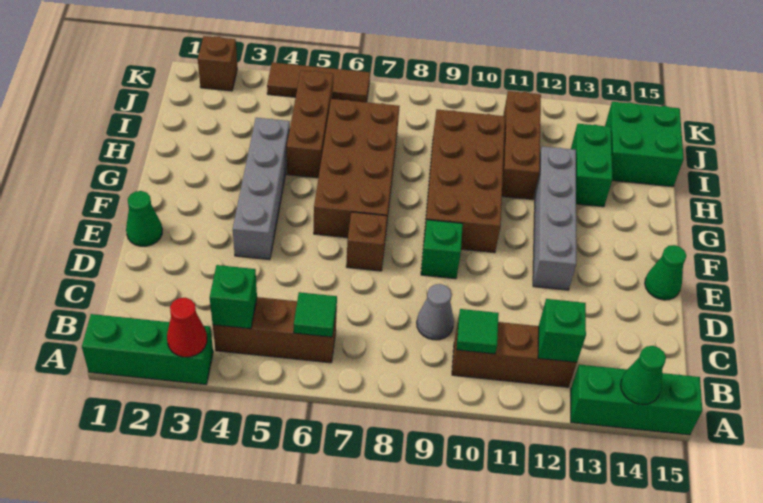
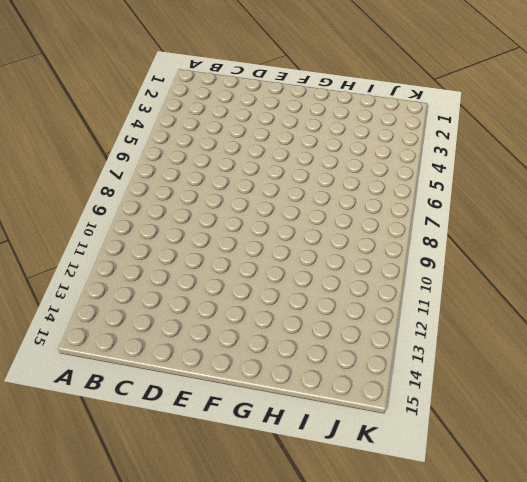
none -> green 1x3 brick [82,314,213,384]
none -> green 1x3 brick [571,365,702,435]
none -> brown 1x3 brick [213,297,337,363]

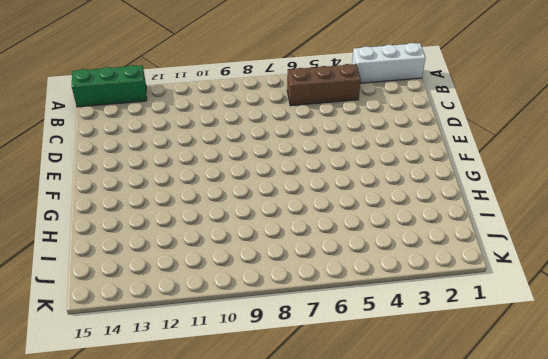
white 1x3 brick [352,43,426,83] -> green 1x3 brick [82,314,213,384]
none -> brown 1x3 brick [452,322,577,387]
none -> grey 1x1 cone [417,284,454,340]
none -> green 1x1 cone [126,191,162,246]

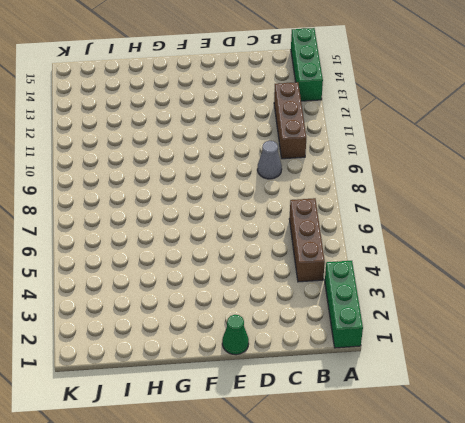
none -> grey 1x4 brick [233,118,290,260]
none -> brown 1x1 brick [346,212,387,271]
none -> green 1x1 brick [421,220,463,279]

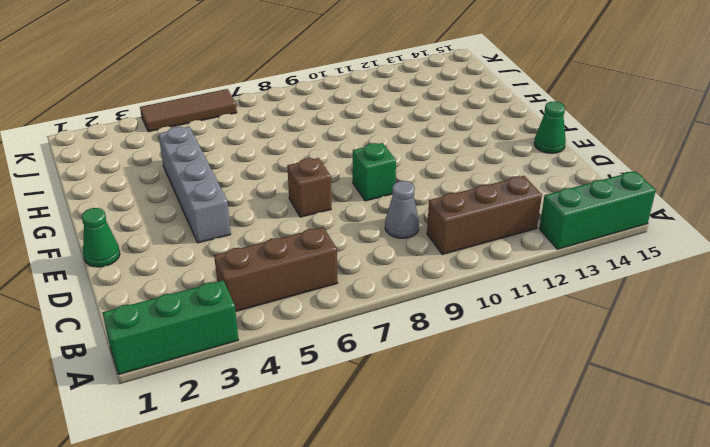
none -> grey 1x4 brick [533,146,576,290]
none -> brown 2x4 brick [314,99,400,238]
none -> brown 2x4 brick [424,110,505,253]

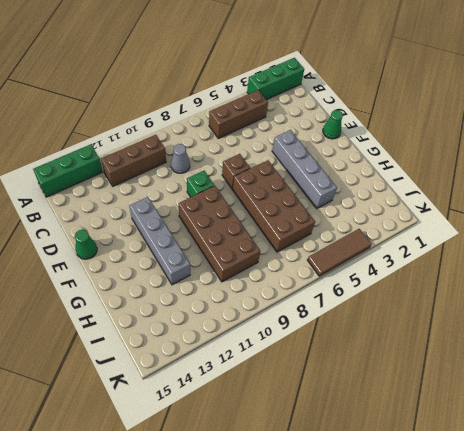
none -> brown 1x3 brick [287,70,333,178]
none -> brown 1x3 brick [502,91,541,200]
none -> green 1x2 brick [571,124,612,207]

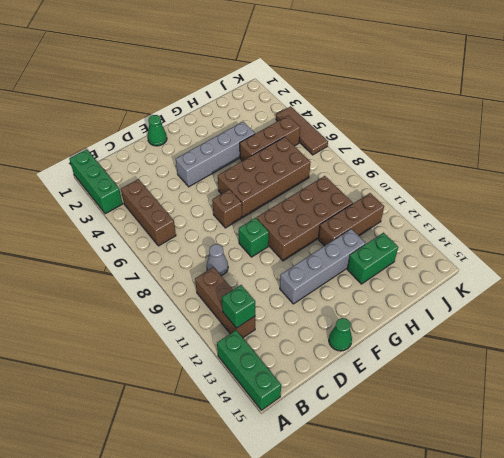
none -> green 2x2 brick [605,102,684,187]
none -> brown 1x1 brick [198,36,237,91]
none -> red 1x1 cone [167,298,207,357]

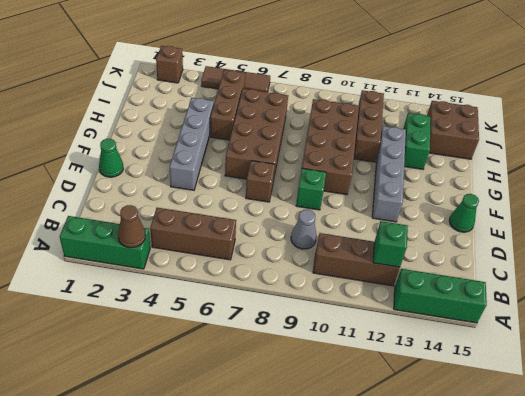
brown 1x1 cone [118,205,146,248] -> red 1x1 cone [167,298,207,357]
brown 2x2 brick [427,101,479,159] -> green 2x2 brick [605,102,684,187]
none -> green 1x1 cone [621,346,666,404]
none -> green 1x1 brick [210,265,257,329]
none -> green 1x1 tile [294,292,337,337]

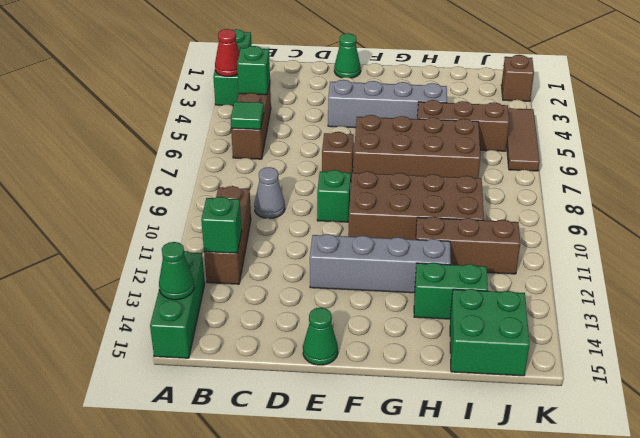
none -> green 1x1 tile [456,309,499,354]

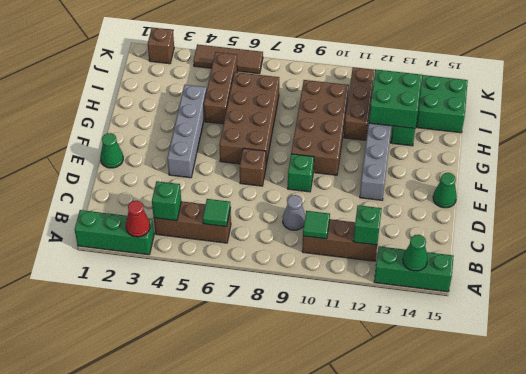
green 2x2 brick [369,69,422,128] -> none

